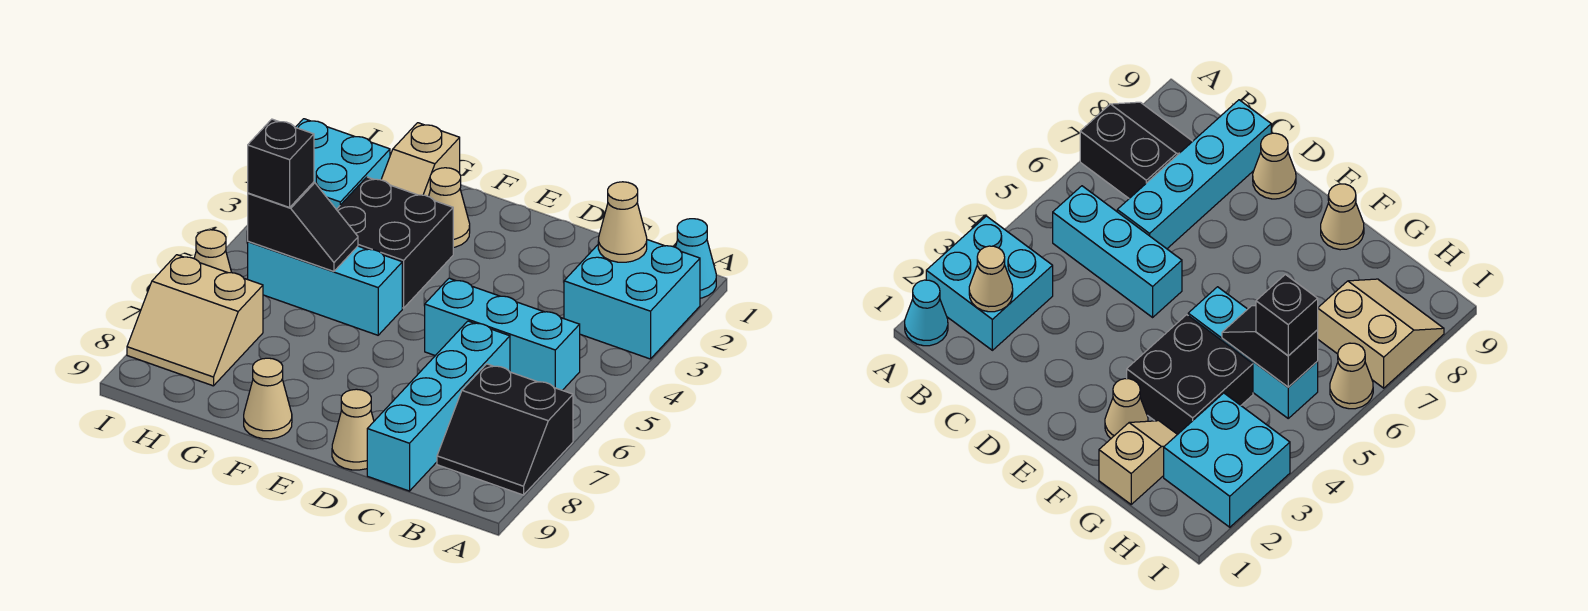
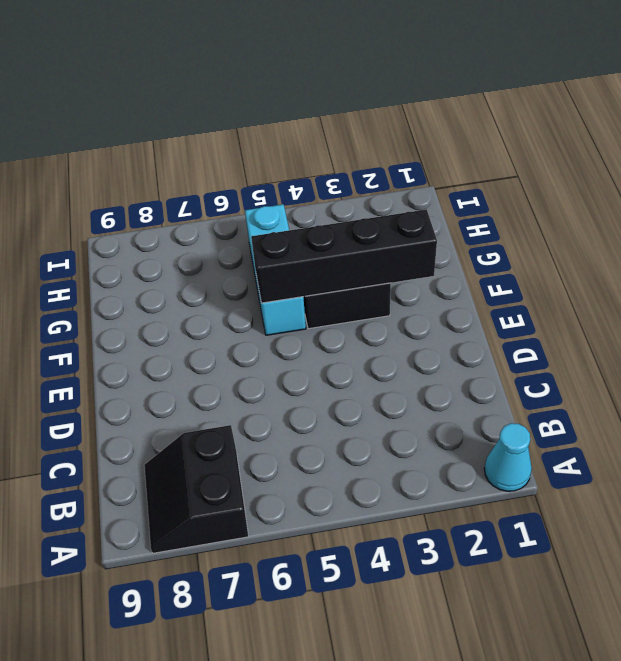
black 1x4 brick [251,209,437,303] -> none
none -> cyan 2x2 brick [564,240,700,359]
none -> cyan 1x3 brick [425,278,580,390]
none -> cyan 1x4 brick [367,321,510,491]

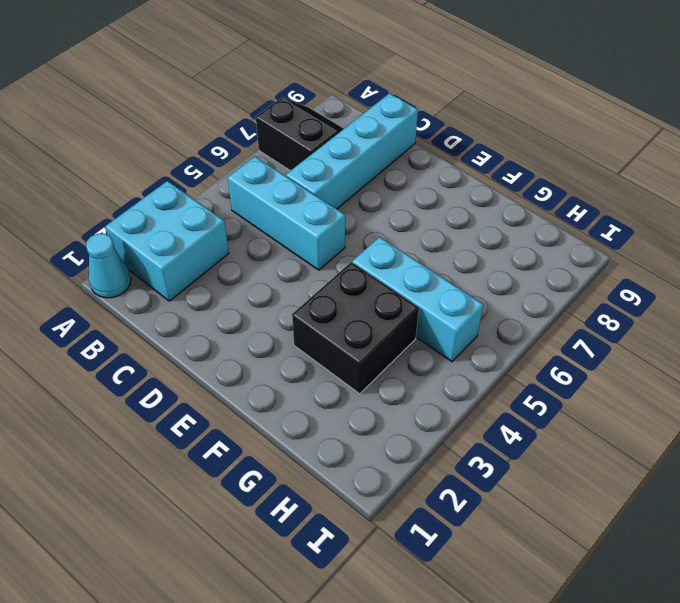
none -> tan 1x1 cone [332,389,374,470]
none -> tan 1x1 cone [429,168,470,247]
none -> tan 1x1 cone [244,358,292,439]

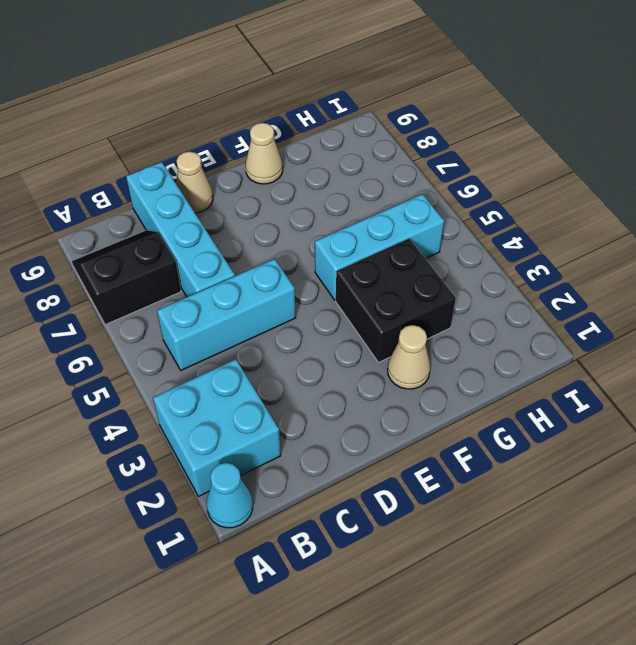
none -> tan 1x2 slope [381,123,460,197]
none -> cyan 2x2 brick [296,119,390,209]
none -> tan 2x2 slope [127,255,263,386]

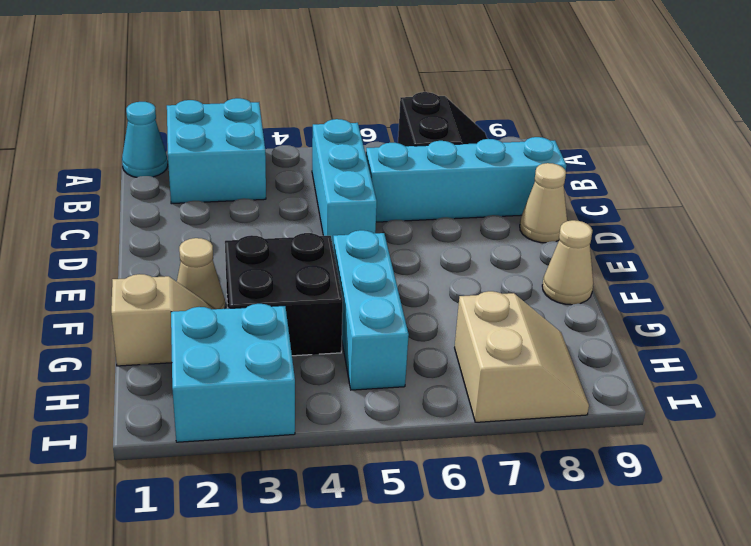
none -> tan 1x1 cone [194,230,232,273]
none -> tan 1x1 cone [598,182,647,262]
none -> black 1x2 slope [248,182,358,271]

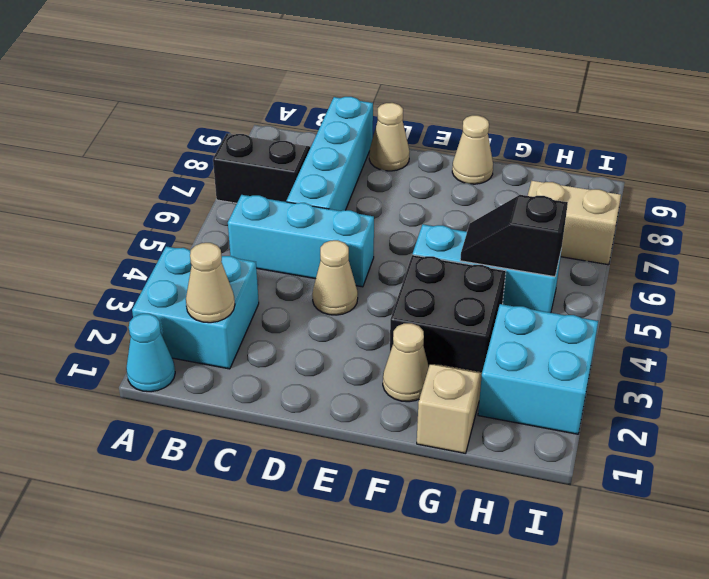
tan 1x1 cone [312,240,358,315] -> tan 1x1 cone moved to [194,230,232,273]
none -> black 1x1 brick [248,119,314,207]

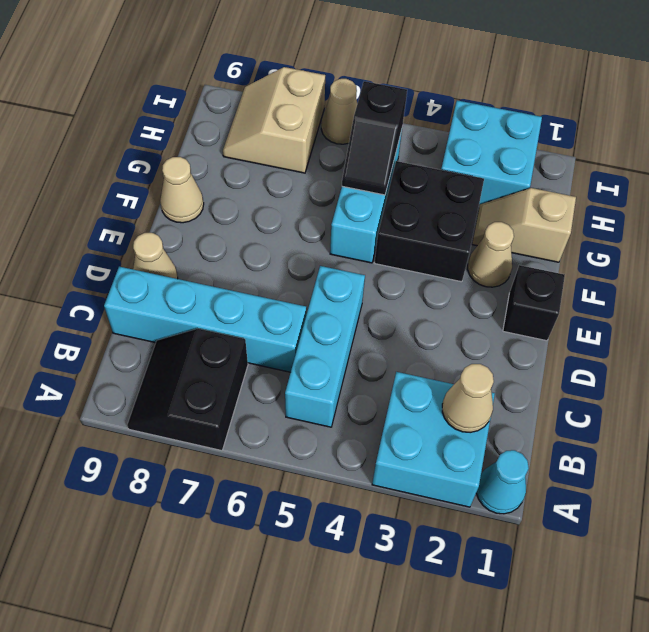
black 1x1 brick [503,265,565,341] -> black 1x1 brick moved to [248,119,314,207]

